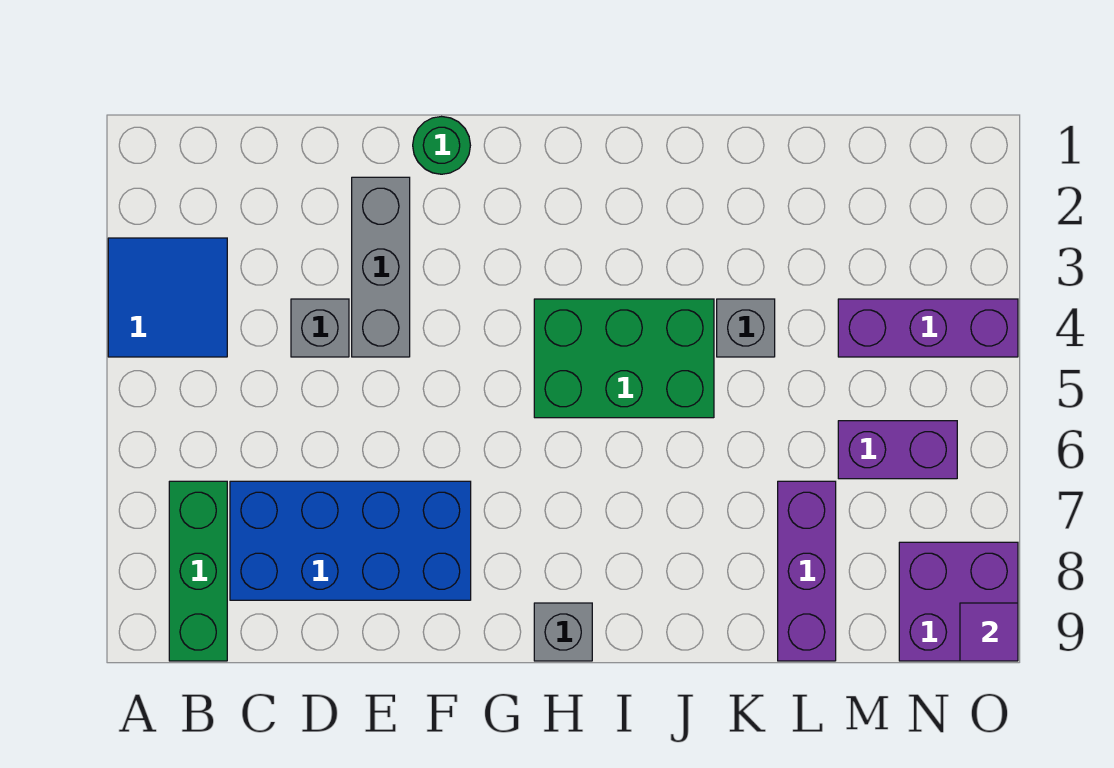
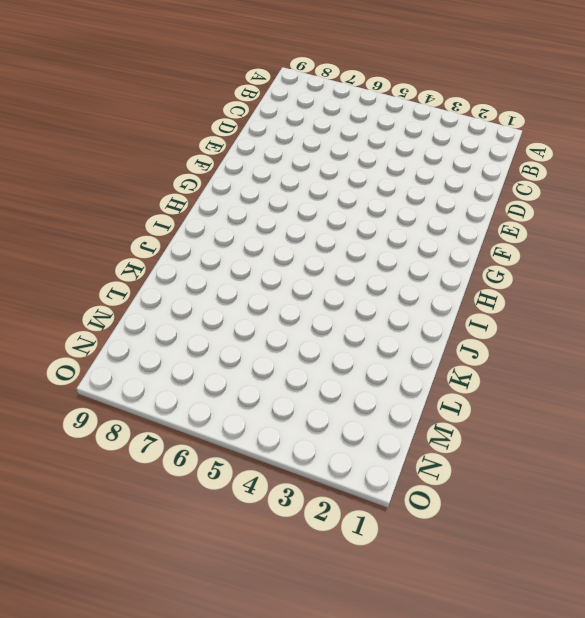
none -> blue 2x2 tile [108,238,227,357]
none -> green 1x3 brick [169,481,227,661]
none -> blue 2x4 brick [230,481,471,600]

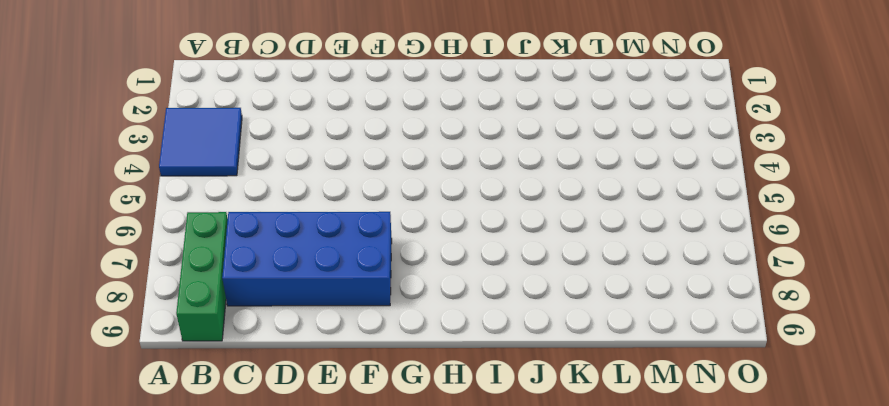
none -> grey 1x1 brick [291,299,349,357]
none -> grey 1x3 brick [352,177,410,357]
none -> green 1x1 round brick [413,117,470,174]

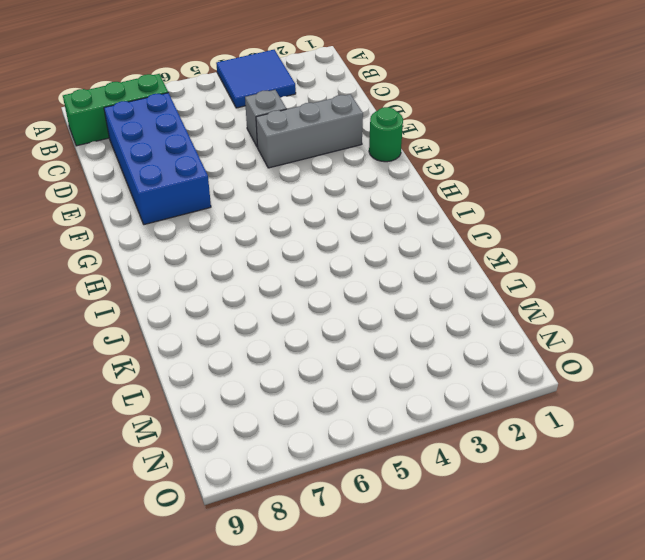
none -> green 2x3 brick [534,299,714,418]
none -> grey 1x1 brick [534,603,592,661]
none -> grey 1x1 brick [717,299,775,357]

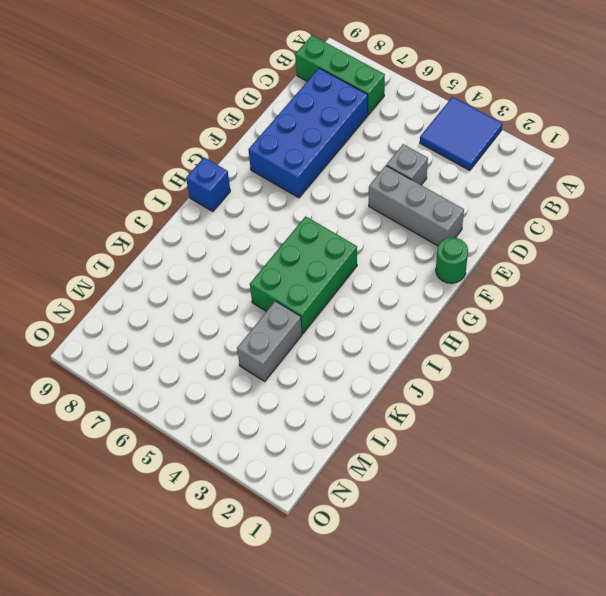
blue 1x1 brick [186,157,230,212] -> grey 1x1 brick [534,603,592,661]
grey 1x2 brick [237,301,302,381] -> grey 1x1 brick [717,299,775,357]
none -> purple 1x3 brick [778,481,836,661]
none -> purple 1x3 brick [838,299,1018,357]
none -> purple 1x2 brick [838,421,957,479]

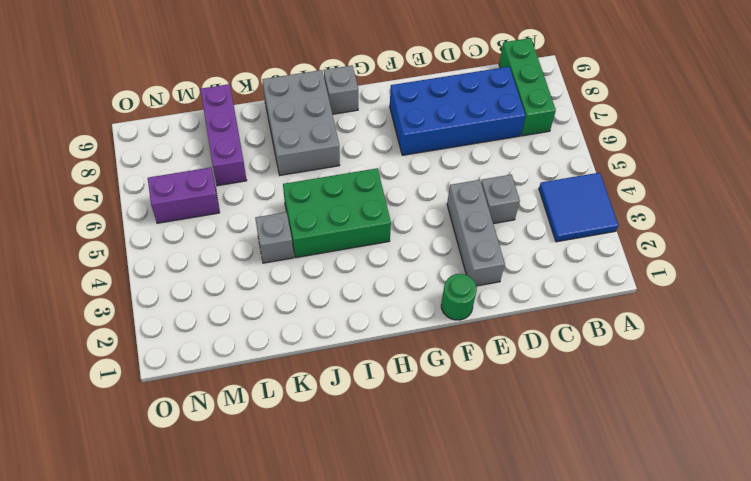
grey 2x3 brick [262,70,340,175] -> none
none -> purple 1x3 brick [838,299,1018,357]
none -> purple 2x2 brick [899,542,1018,661]
none -> purple 1x1 tile [960,603,1018,661]

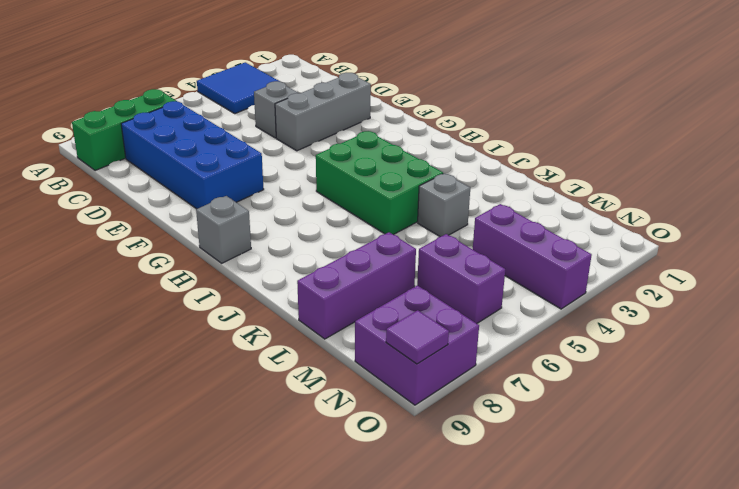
none -> green 1x1 round brick [413,117,470,174]

